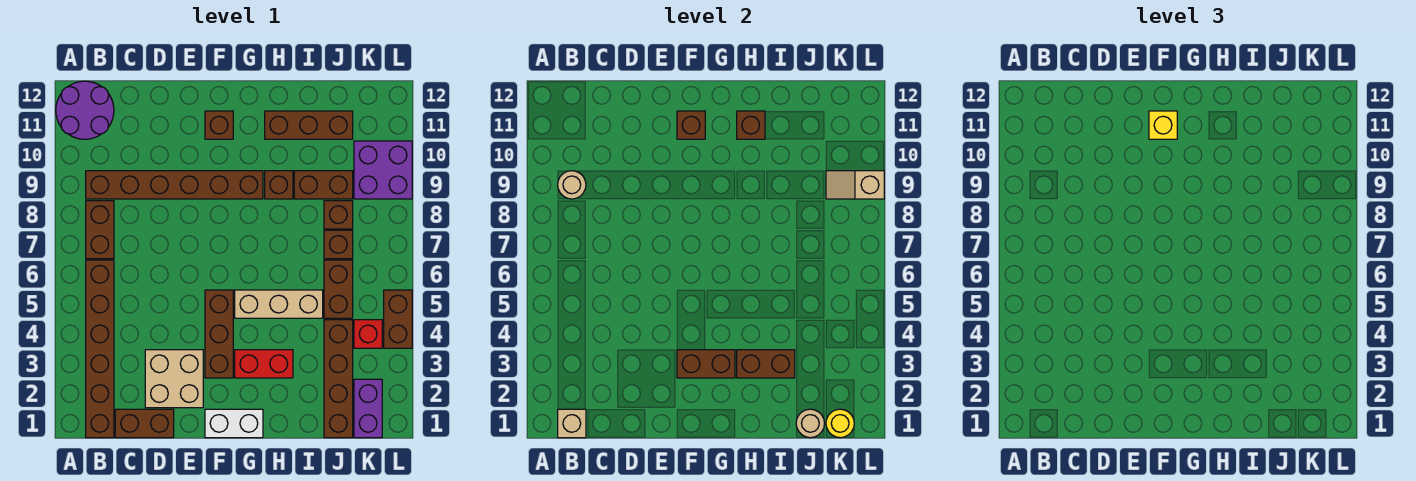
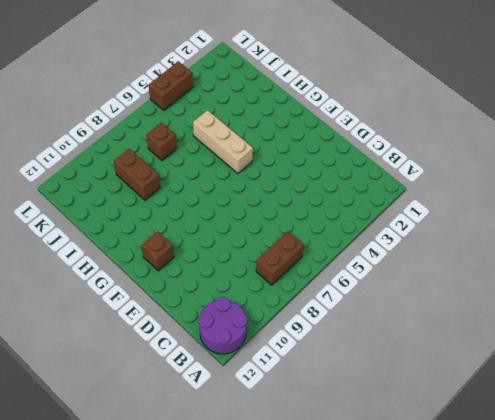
none -> brown 1x6 brick [86,260,114,438]
none -> brown 1x6 brick [86,171,263,199]
none -> brown 1x2 brick [115,409,174,438]
none -> tan 2x2 brick [145,350,203,408]

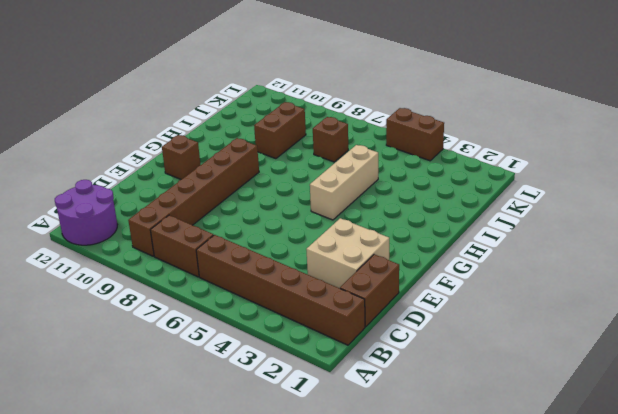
none -> white 1x2 brick [205,409,263,438]
none -> brown 1x3 brick [205,290,233,378]
none -> red 1x2 brick [235,350,293,378]
none -> brown 1x1 brick [265,171,293,199]

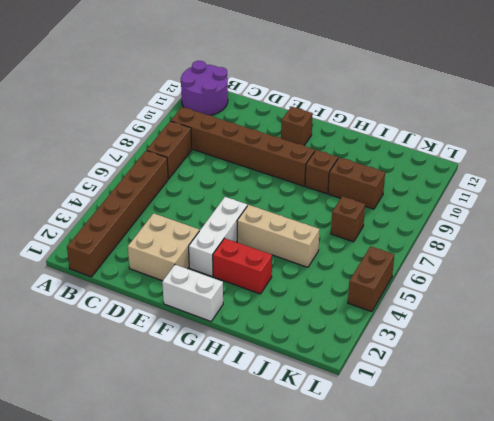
white 1x3 brick [189,197,247,276] -> brown 1x3 brick [205,290,233,378]
none -> brown 1x2 brick [115,409,174,438]
none -> brown 1x3 brick [265,111,353,139]
none -> brown 1x4 brick [324,320,353,438]
none -> brown 1x2 brick [324,260,353,318]

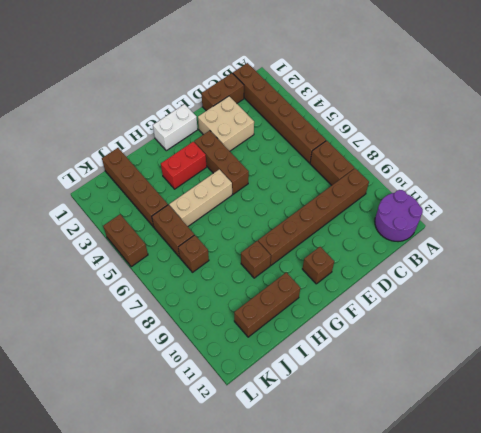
none -> brown 1x2 brick [294,171,353,199]
none -> brown 1x1 brick [324,201,353,229]
none -> purple 1x2 brick [354,379,382,438]
none -> red 1x1 brick [354,320,382,348]

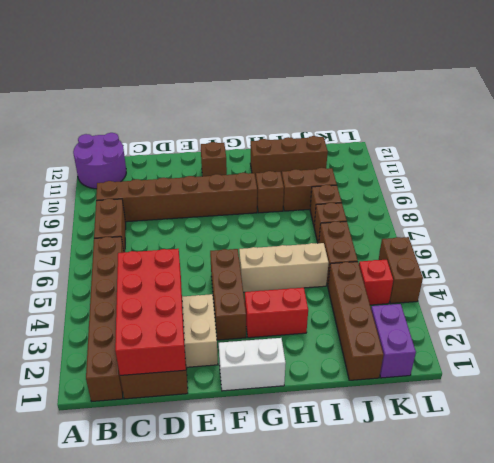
red 2x4 brick [115,249,186,375] -> none
none -> purple 2x2 brick [354,141,412,199]
none -> tan 1x1 brick [558,409,586,438]
none -> tan 1x1 round brick [558,171,586,199]
none -> brown 1x2 brick [677,350,735,378]

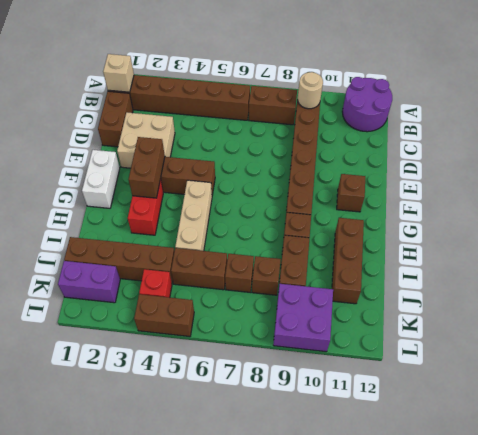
none -> brown 1x1 brick [677,111,705,139]
none -> brown 1x2 brick [737,350,795,378]
none -> brown 1x1 brick [737,111,765,139]
none -> tan 1x1 round brick [796,409,824,438]

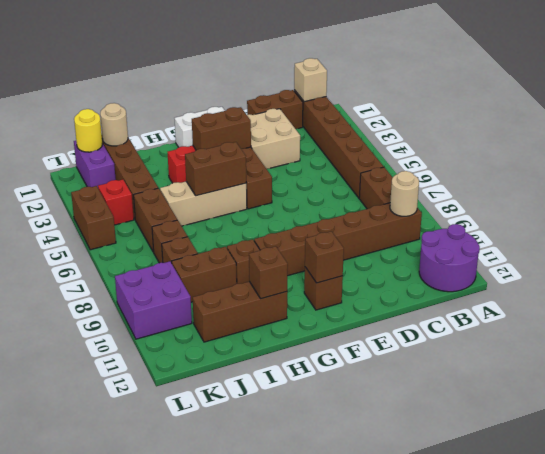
brown 1x2 brick [185,142,246,196] -> brown 1x2 brick moved to [737,350,795,378]
none -> tan 1x2 slope [826,171,884,199]
none -> yellow 1x1 brick [1149,111,1177,139]

